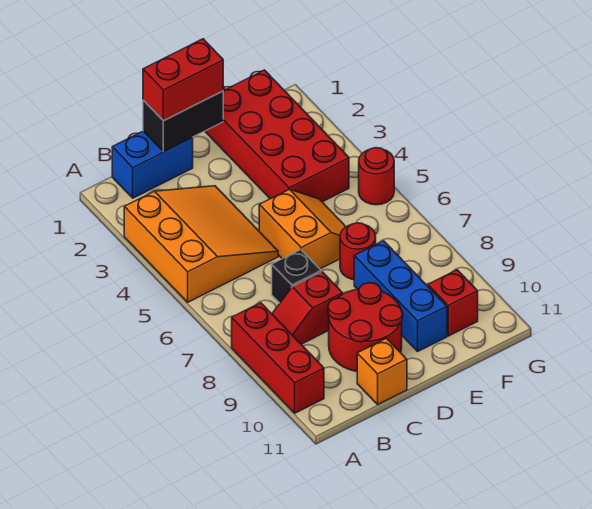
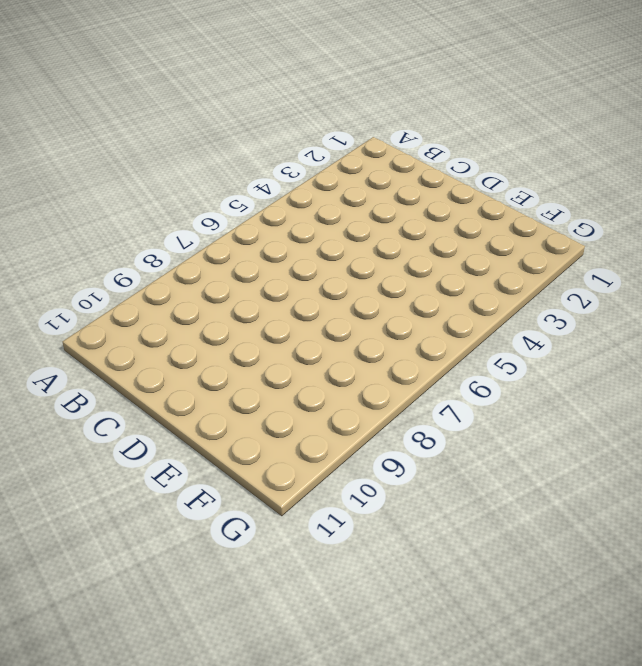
none -> orange 3x3 slope [124,186,278,302]
none -> red 1x3 brick [232,303,324,413]
none -> blue 1x2 brick [112,131,193,198]

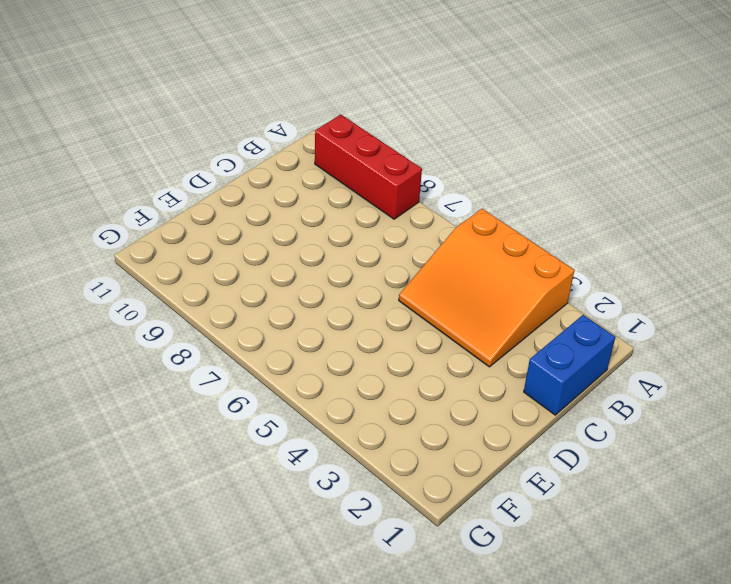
none -> red 1x2 slope [272,272,343,344]
none -> black 1x1 brick [272,250,321,303]
none -> red 2x2 round brick [328,283,403,371]

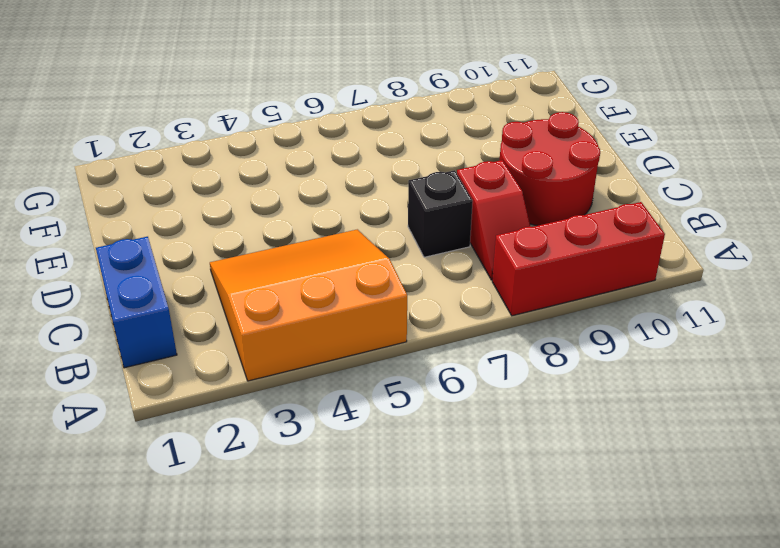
none -> orange 1x1 brick [357,338,407,404]
none -> orange 2x2 slope [259,189,346,269]
none -> red 2x4 brick [205,70,349,202]

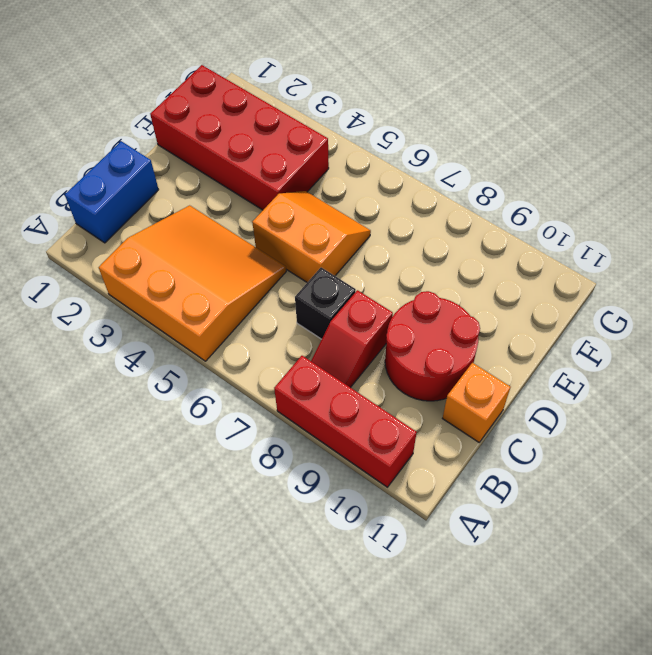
none -> red 1x1 round brick [340,223,376,280]
none -> blue 1x3 brick [354,241,447,351]
none -> red 1x1 brick [428,270,478,336]

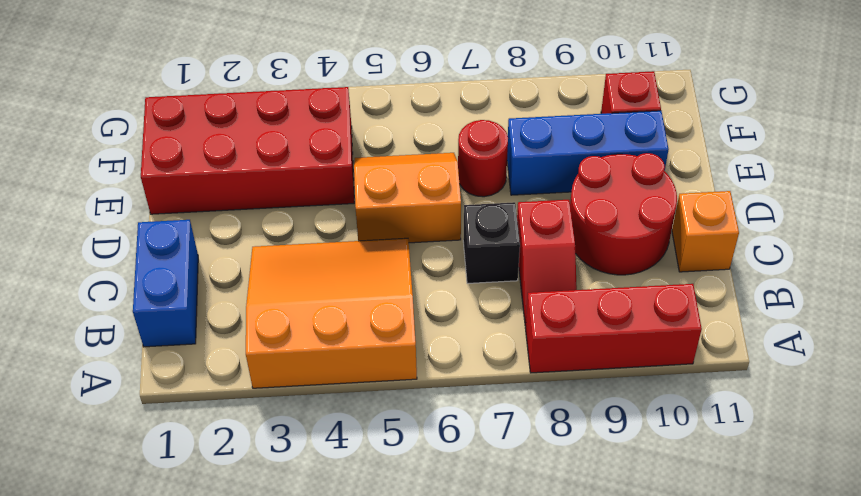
none -> red 1x1 round brick [359,148,394,205]
none -> black 1x2 brick [143,91,223,152]
none -> red 1x2 brick [143,39,223,121]

